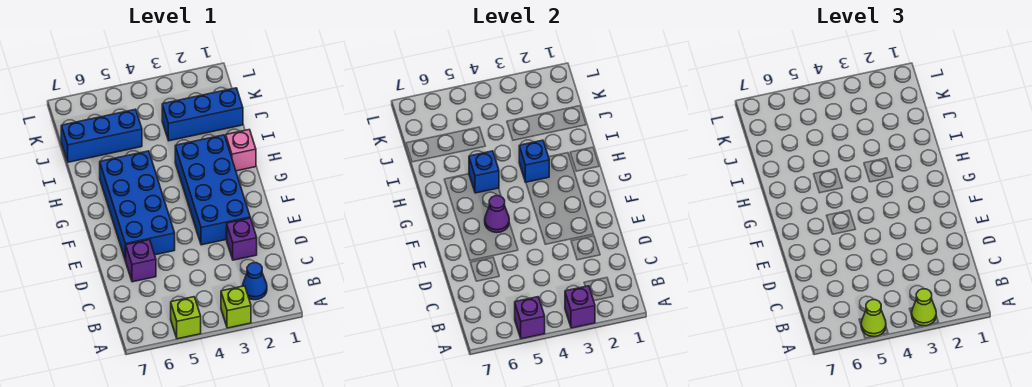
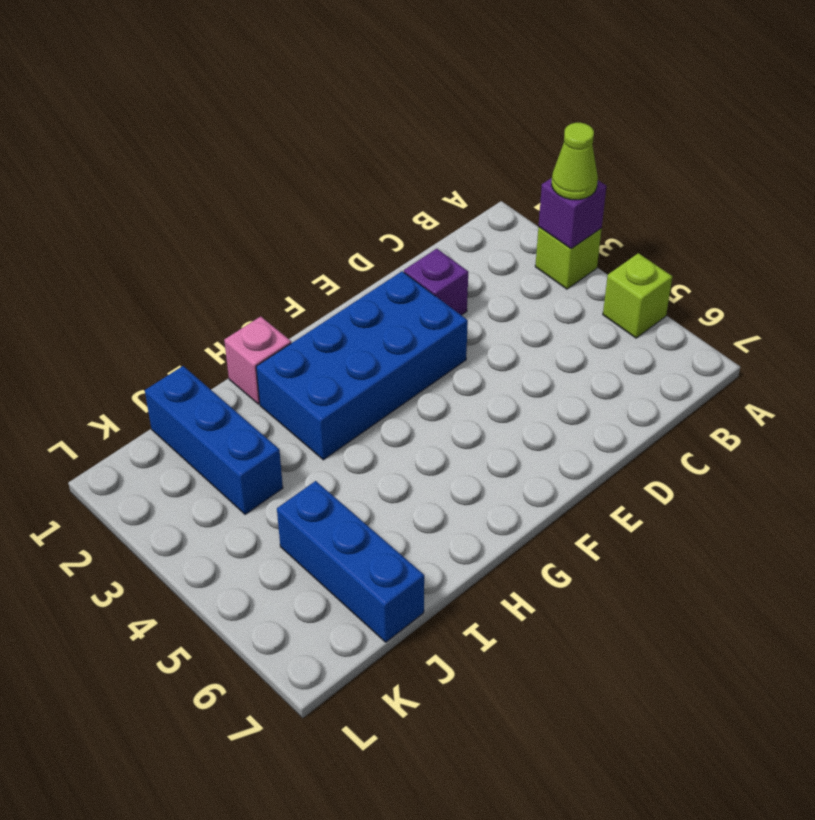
none -> blue 1x1 cone [242,263,267,300]
none -> purple 1x1 brick [126,240,156,282]
none -> blue 2x4 brick [100,151,175,261]

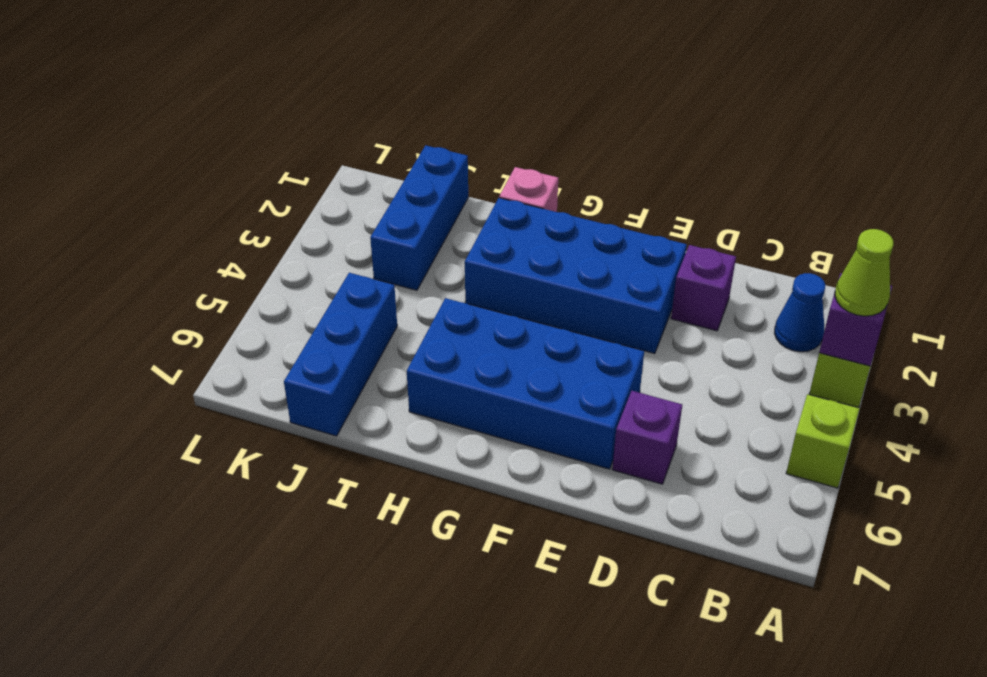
none -> purple 1x1 brick [515,297,545,339]
none -> purple 1x1 cone [485,196,509,233]
none -> blue 1x1 brick [519,140,549,182]

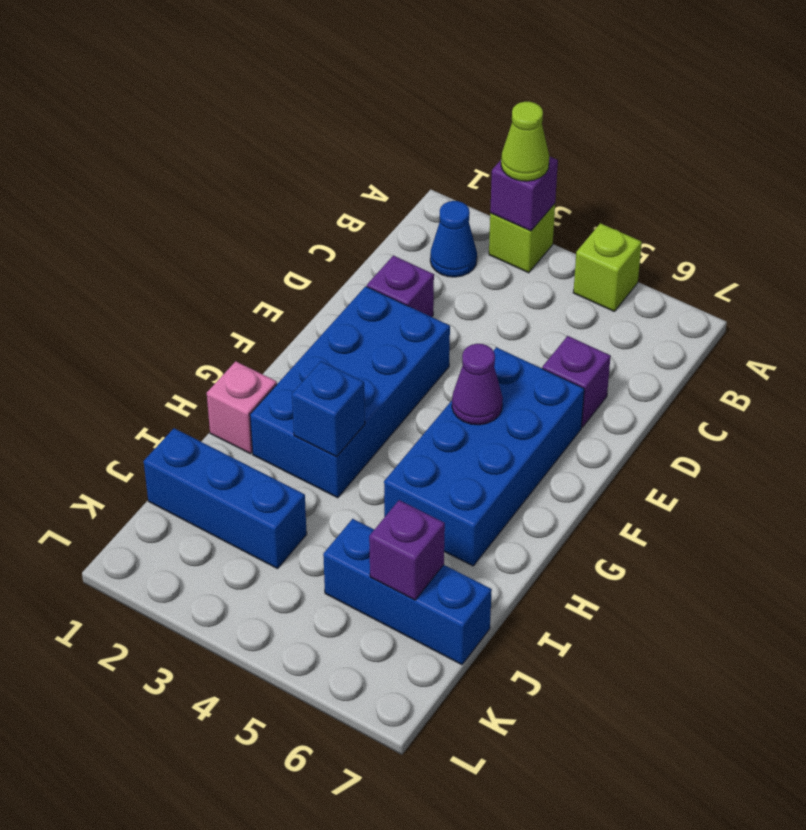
purple 1x1 brick [369,500,445,600] -> purple 1x1 brick moved to [515,297,545,339]
none -> blue 1x1 brick [469,151,499,193]
none -> lime 1x1 cone [861,300,886,337]

